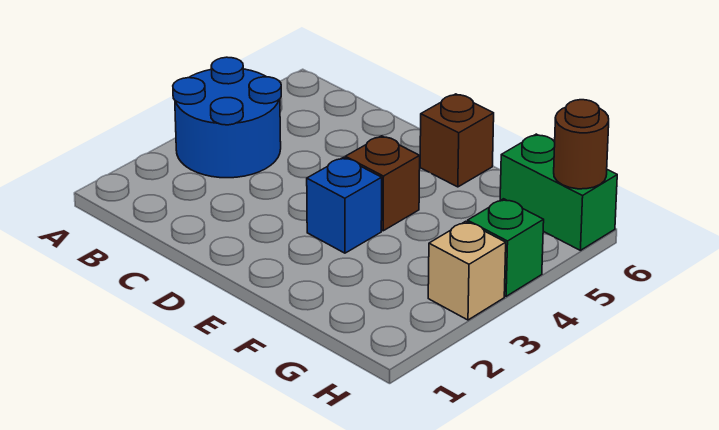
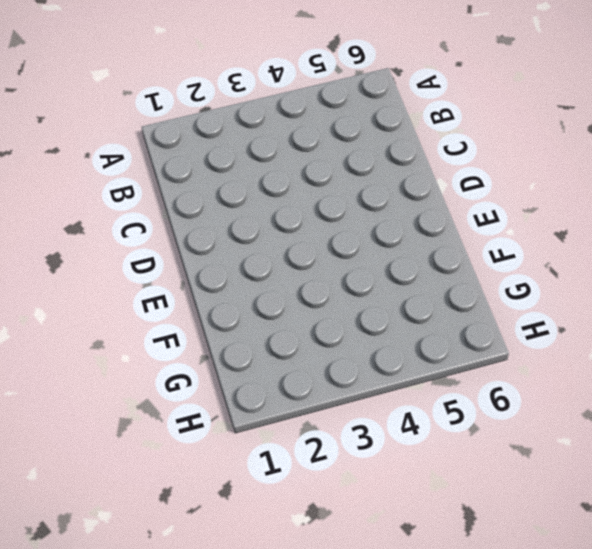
none -> blue 2x2 round brick [173,57,281,178]
none -> blue 1x1 brick [307,157,382,253]

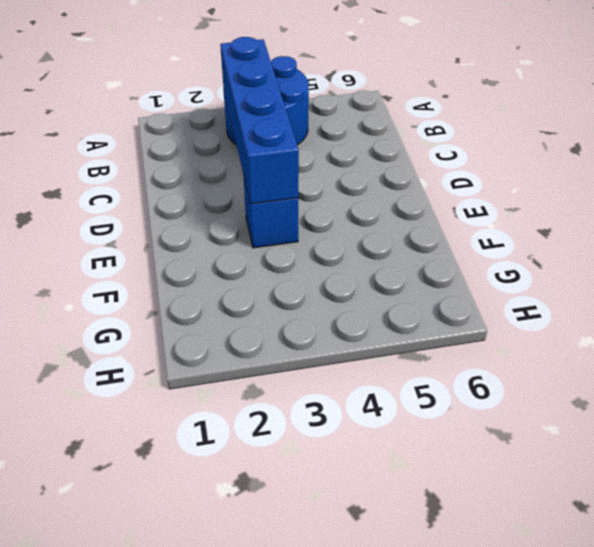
blue 1x4 brick [220,37,299,204] -> none
none -> brown 1x1 brick [345,136,420,231]
none -> brown 1x1 brick [420,94,494,187]

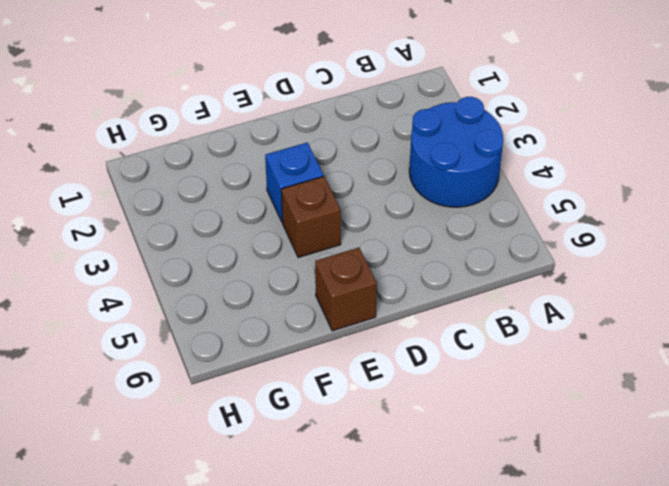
none -> green 1x2 brick [500,134,617,250]
none -> tan 1x1 brick [428,221,506,320]

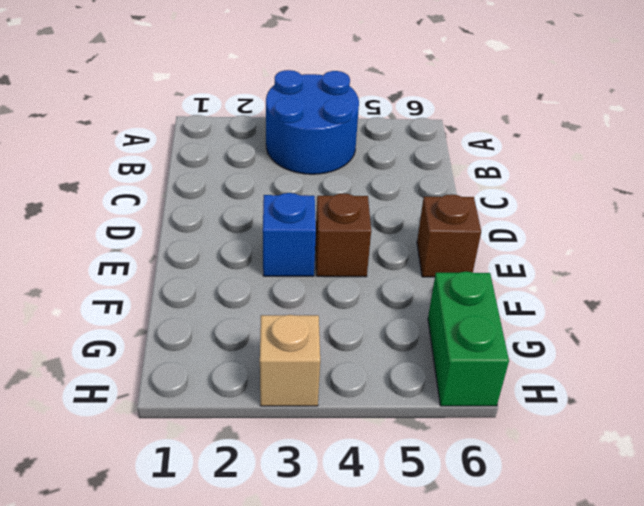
none -> green 1x1 brick [468,199,544,296]
none -> brown 1x1 round brick [554,100,609,189]

